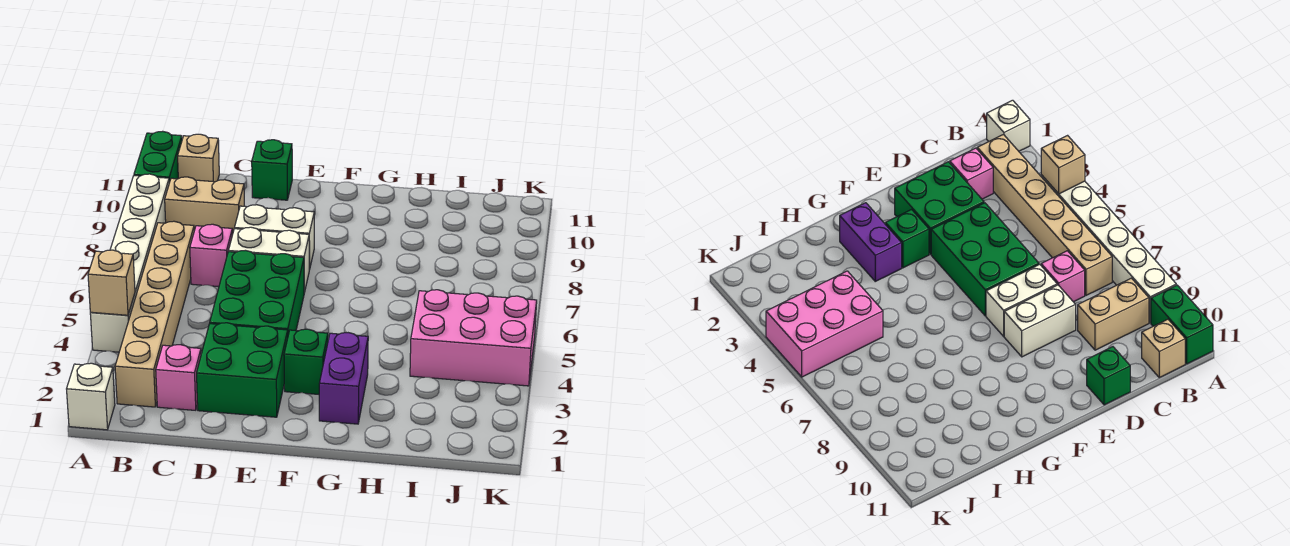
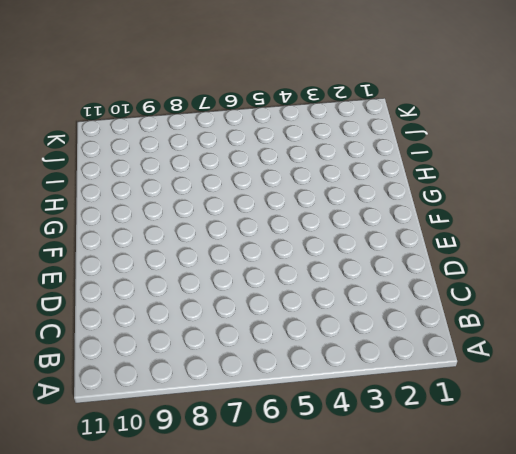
none -> white 1x1 brick [67,363,115,430]
none -> white 1x6 brick [90,174,169,352]
none -> green 1x2 brick [134,131,182,183]

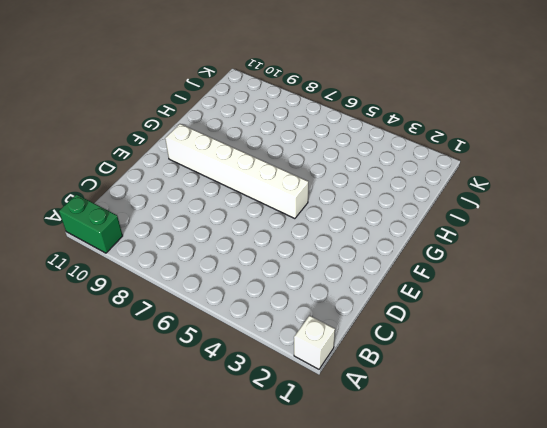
white 1x6 brick [165,124,308,219] -> white 1x6 brick moved to [90,174,169,352]
none -> tan 1x6 brick [115,221,194,407]
none -> tan 1x2 brick [165,177,244,235]
none -> tan 1x1 brick [178,134,219,182]

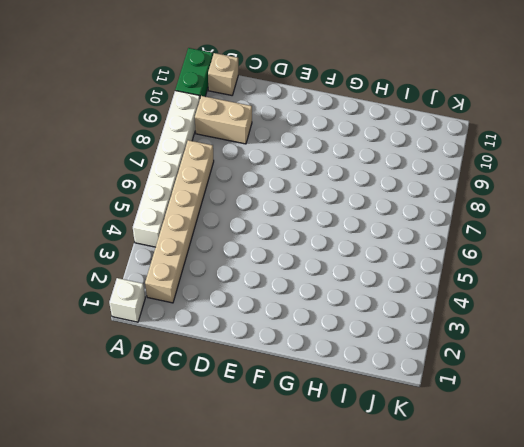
none -> pink 1x1 brick [156,345,201,410]
none -> pink 1x1 brick [190,224,232,287]
none -> green 2x2 brick [197,323,288,417]

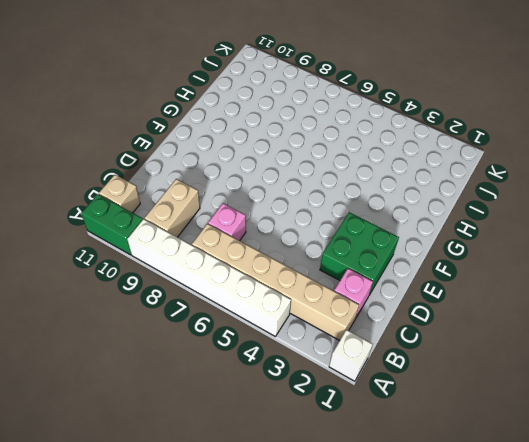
none -> green 2x3 brick [210,250,304,335]
none -> white 1x2 brick [228,227,309,293]
none -> white 1x2 brick [234,205,314,270]

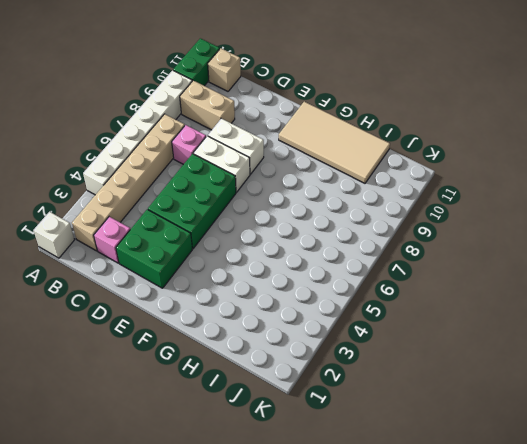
tan 2x4 tile [279,102,390,183] -> none
none -> green 1x1 brick [252,140,292,200]
none -> green 1x1 brick [284,329,328,394]
none -> purple 1x2 brick [319,333,368,424]

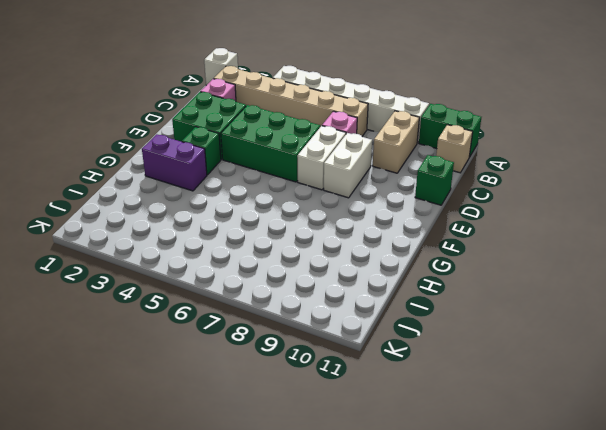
none -> pink 2x3 brick [410,290,537,386]
none -> tan 1x1 brick [88,250,135,315]

